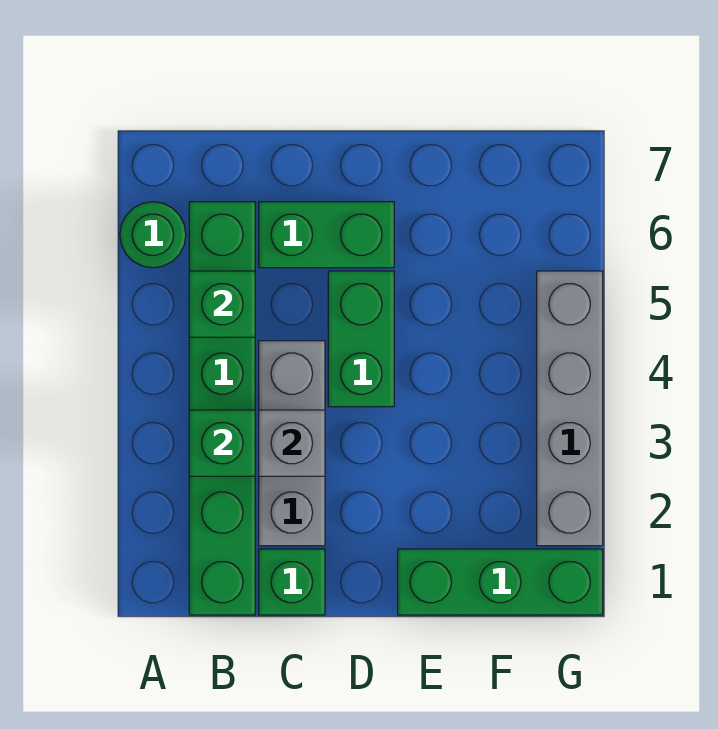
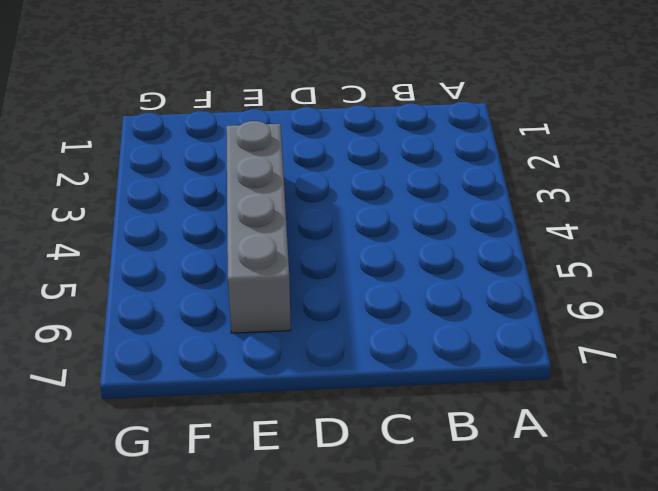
grey 1x4 brick [226,121,291,333] -> grey 1x4 brick moved to [537,271,603,546]
none -> green 1x1 round brick [120,202,186,268]
none -> green 1x6 brick [189,202,255,615]

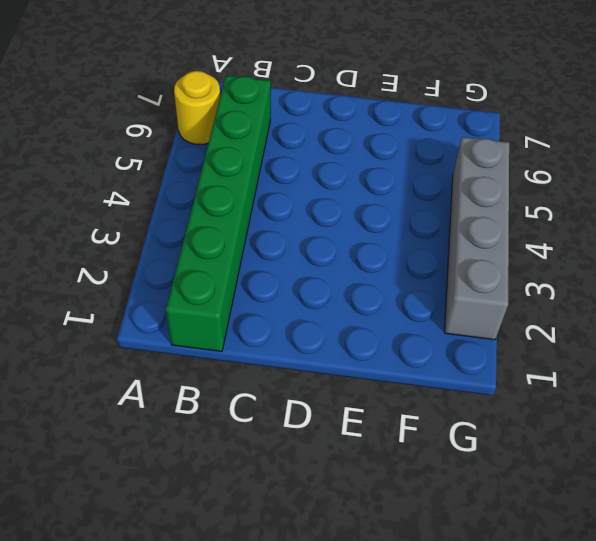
yellow 1x1 round brick [174,71,220,144] -> green 1x1 round brick [120,202,186,268]
none -> green 1x1 brick [259,549,325,615]
none -> grey 1x3 brick [259,341,325,546]

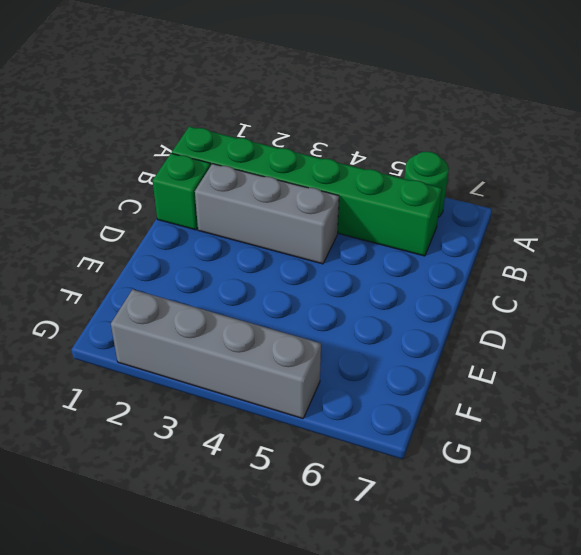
none -> green 1x2 brick [259,202,394,268]
none -> green 1x2 brick [328,271,394,407]

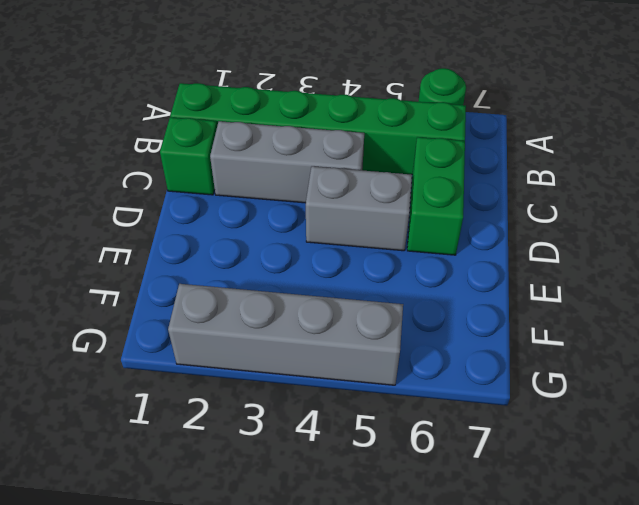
grey 1x2 brick [306,166,412,251] -> green 1x2 brick [328,271,394,407]
none -> green 1x3 brick [398,549,603,615]
none -> green 1x1 brick [189,410,255,476]

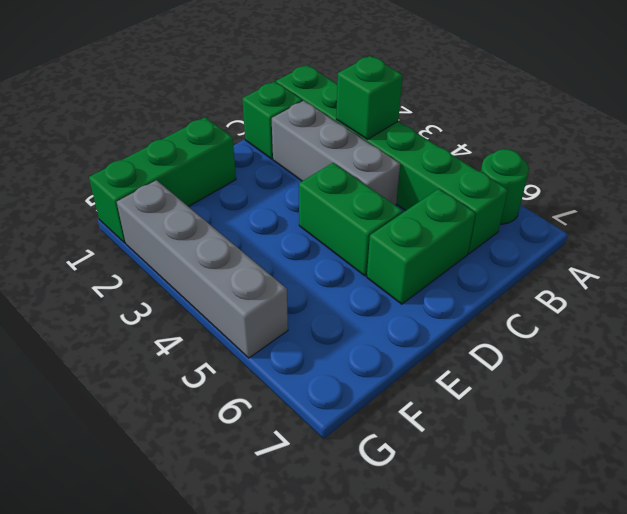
none -> green 1x1 brick [189,271,255,337]
none -> grey 1x1 brick [259,410,325,476]

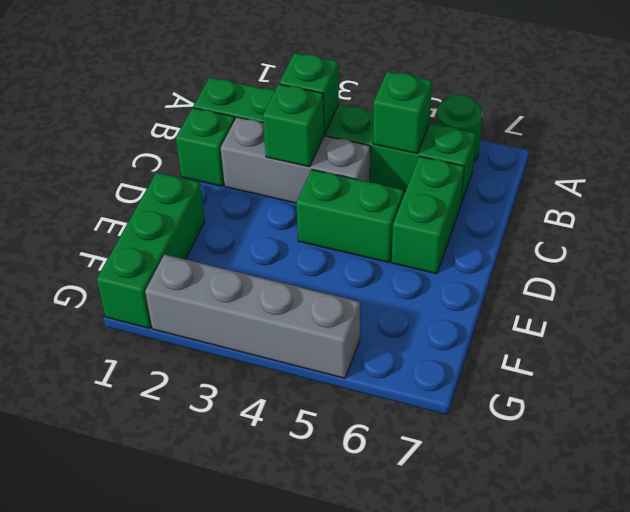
green 1x1 brick [263,84,324,167] -> grey 1x1 brick [259,410,325,476]

